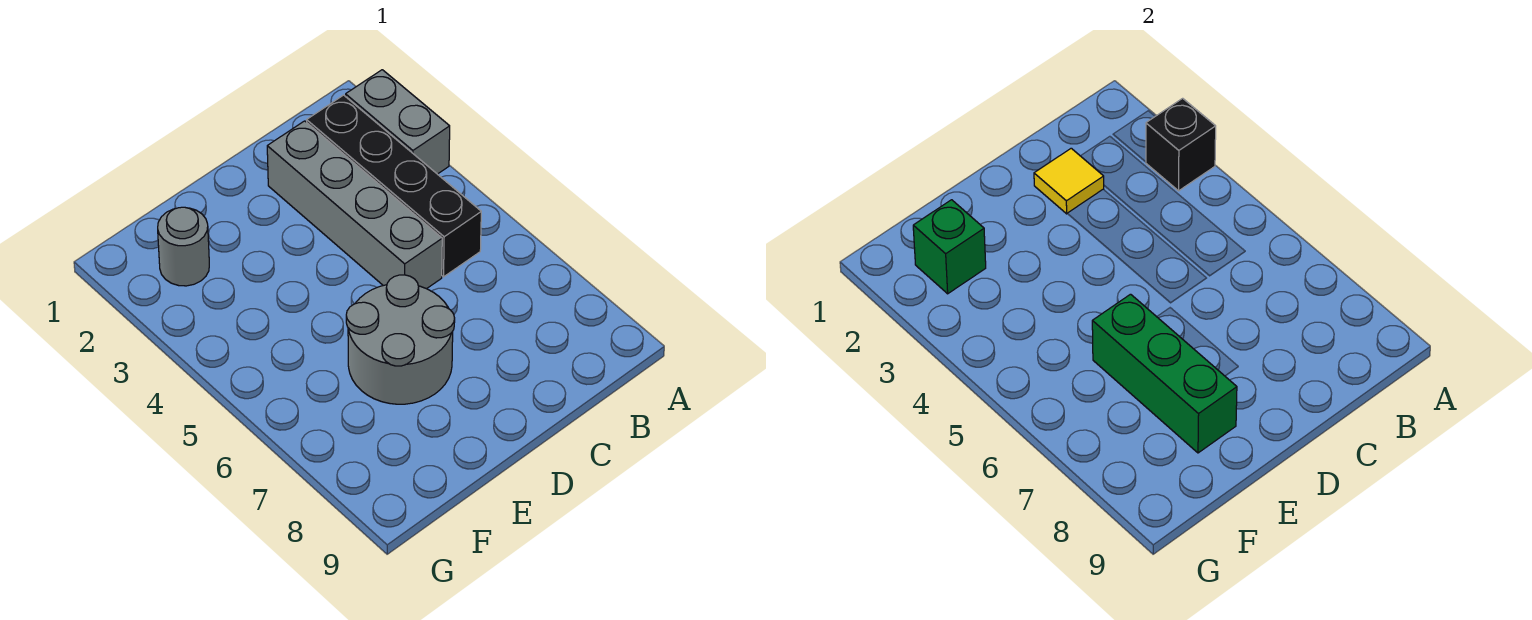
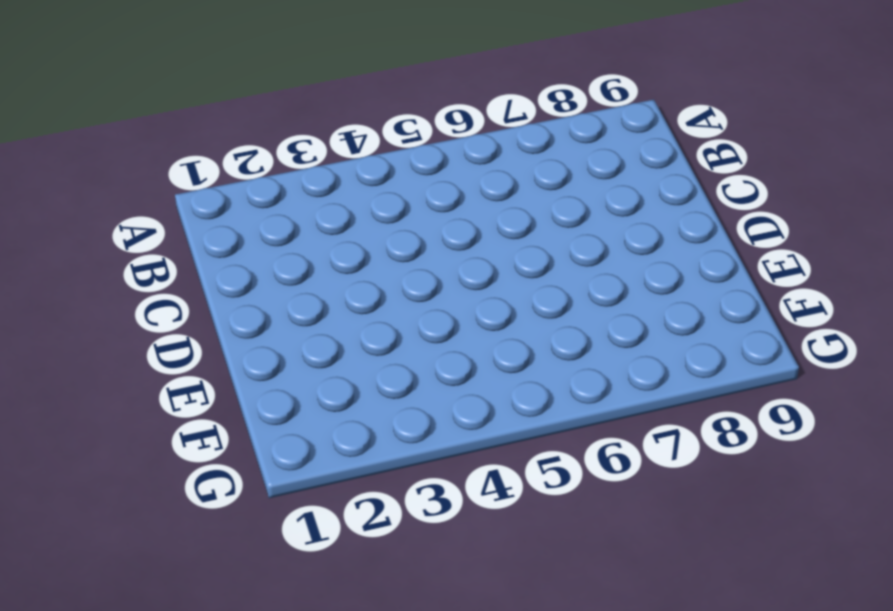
none -> grey 1x2 brick [346,70,450,174]
none -> black 1x4 brick [307,95,481,277]

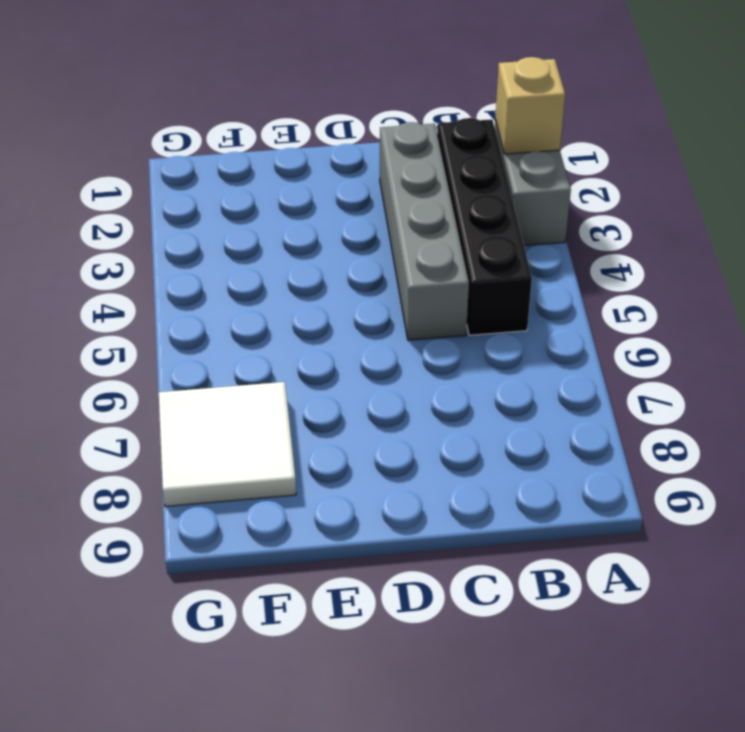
tan 1x1 brick [495,57,565,154] -> none
white 2x2 tile [159,382,296,506] -> none
none -> grey 2x2 round brick [346,275,455,404]
none -> grey 1x1 round brick [158,207,209,286]

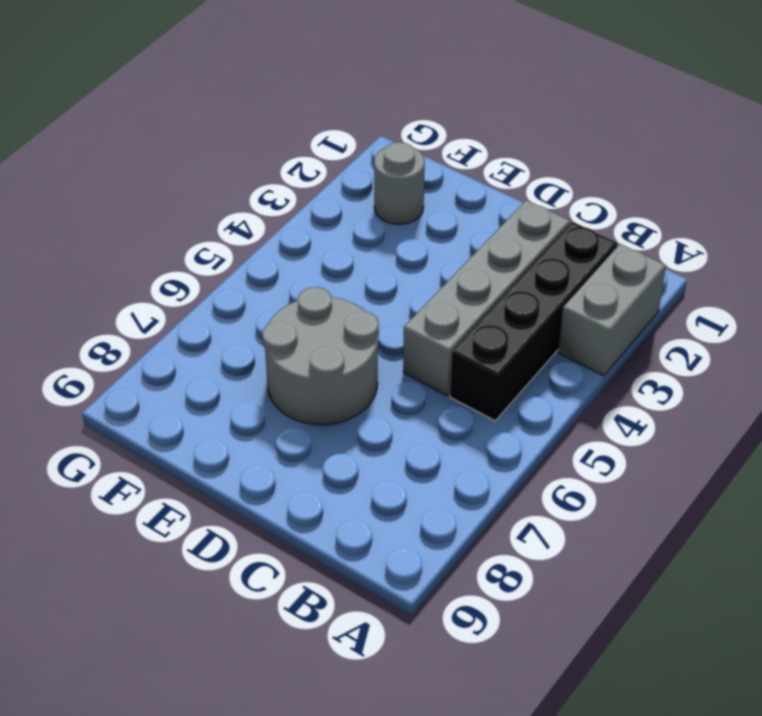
none -> black 1x1 brick [1146,98,1216,191]
none -> yellow 1x1 tile [1034,148,1104,214]

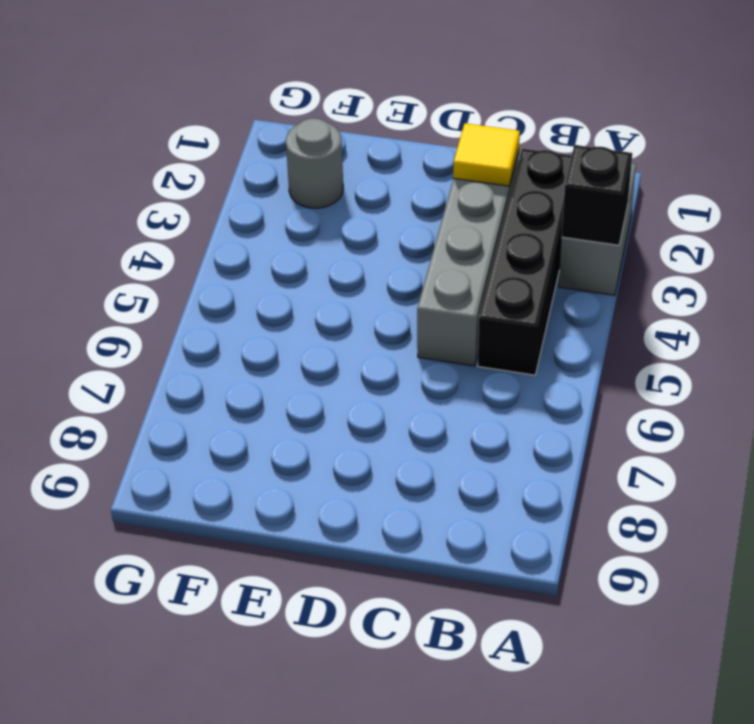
none -> grey 2x2 round brick [346,275,455,404]
none -> green 1x3 brick [1092,294,1237,453]

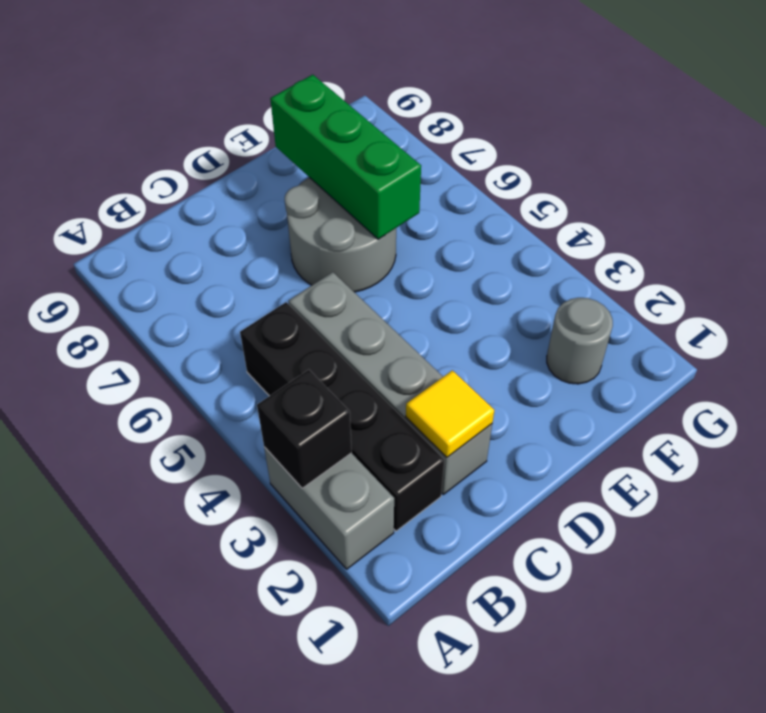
none -> green 1x1 brick [913,200,986,294]

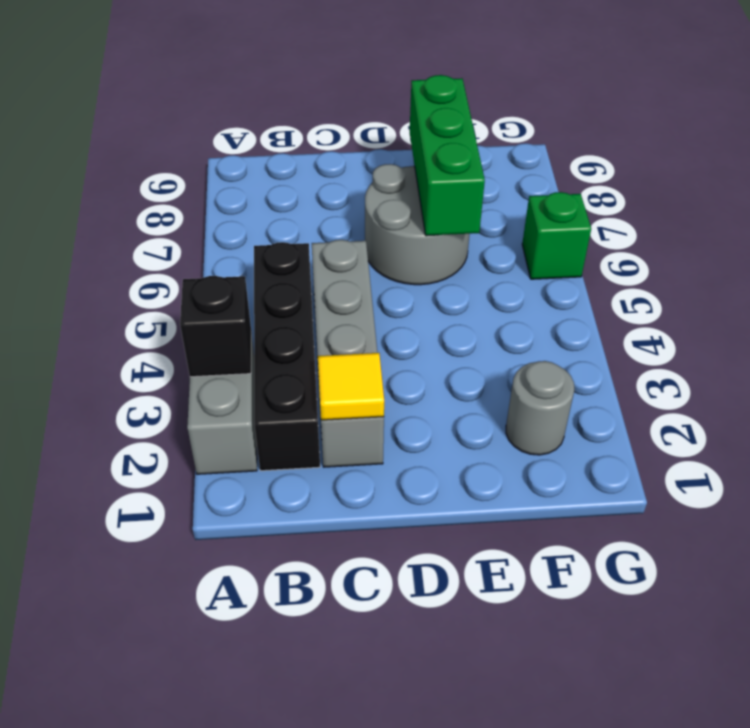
green 1x1 brick [522,192,591,279] -> green 1x1 brick moved to [913,200,986,294]

